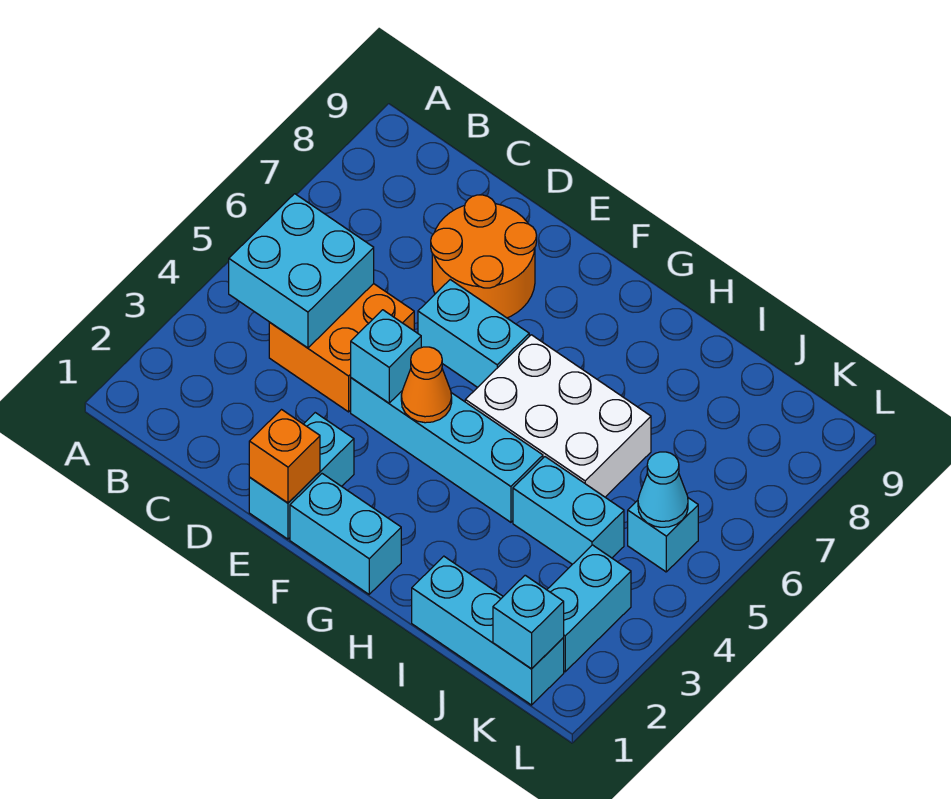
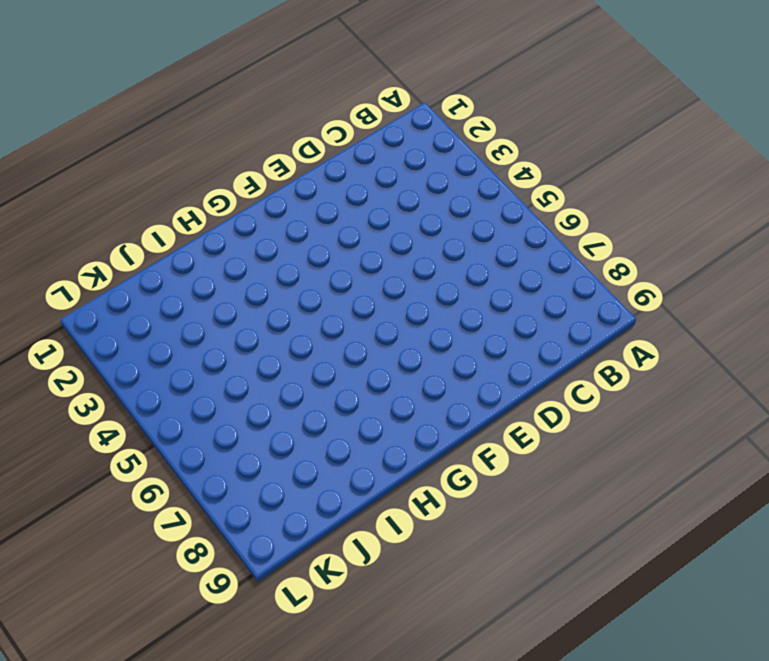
none -> orange 2x2 brick [269,284,414,412]
none -> orange 2x2 round brick [431,195,537,318]
none -> cyan 1x2 brick [249,413,354,539]

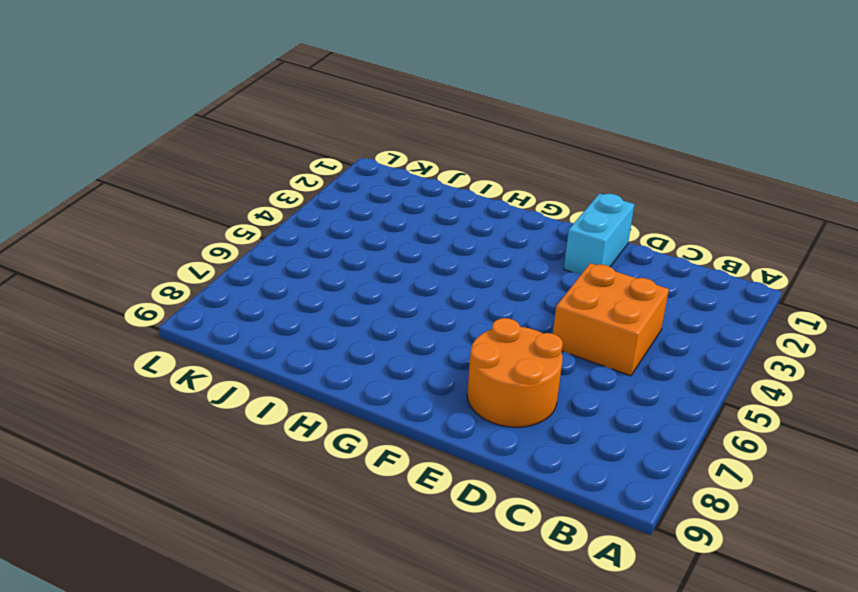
none -> cyan 1x4 brick [351,378,543,522]
none -> cyan 1x2 brick [418,280,529,387]
none -> cyan 1x2 brick [290,474,401,594]

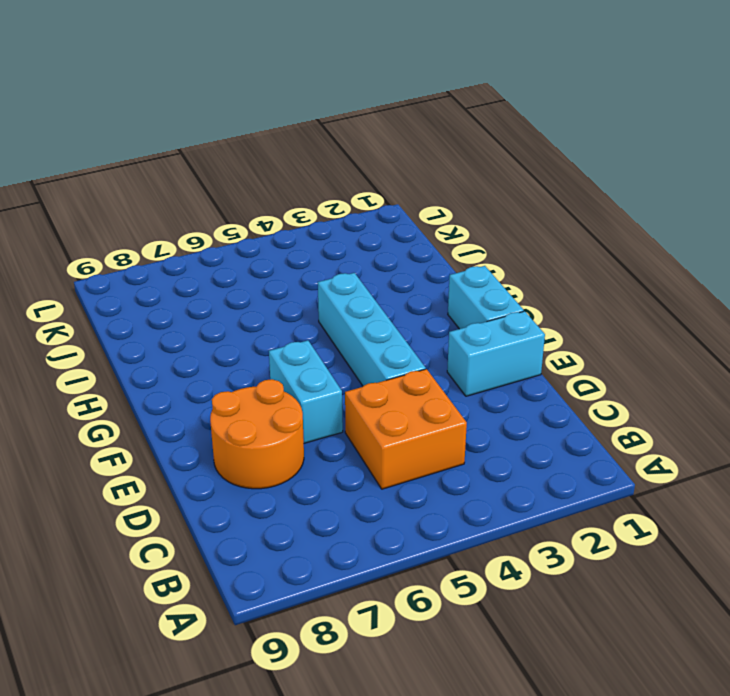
none -> white 2x3 brick [465,335,651,497]
none -> cyan 1x3 brick [412,556,564,705]
none -> cyan 1x2 brick [513,457,624,564]

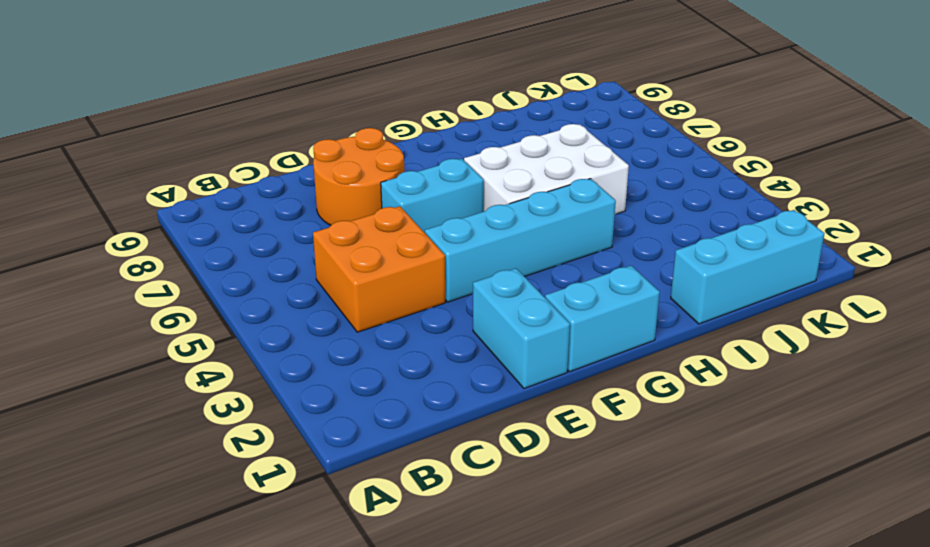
none -> cyan 1x2 brick [513,457,624,564]
none -> cyan 1x2 brick [547,545,631,672]
none -> cyan 1x1 brick [628,498,698,572]

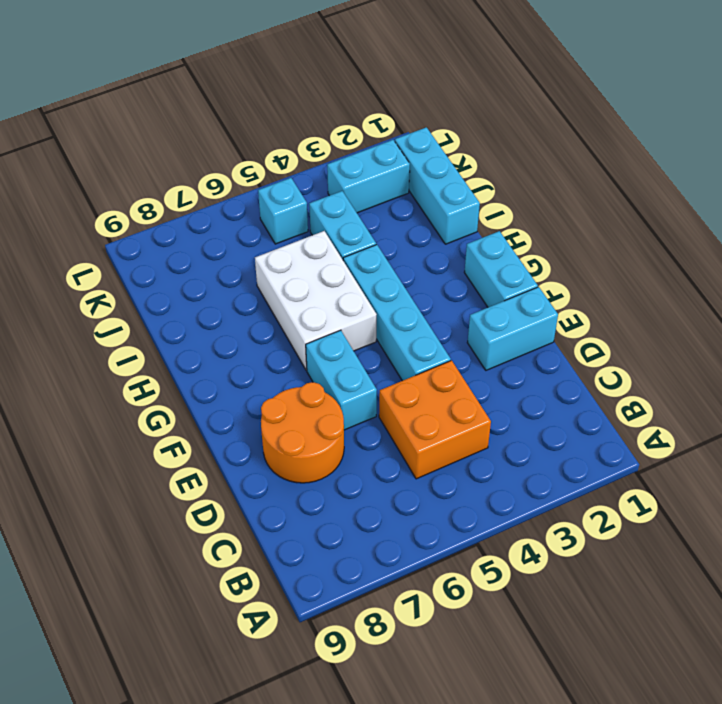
none -> cyan 2x2 brick [229,194,374,348]
none -> orange 1x1 brick [249,410,320,503]
none -> cyan 1x1 brick [351,310,421,403]

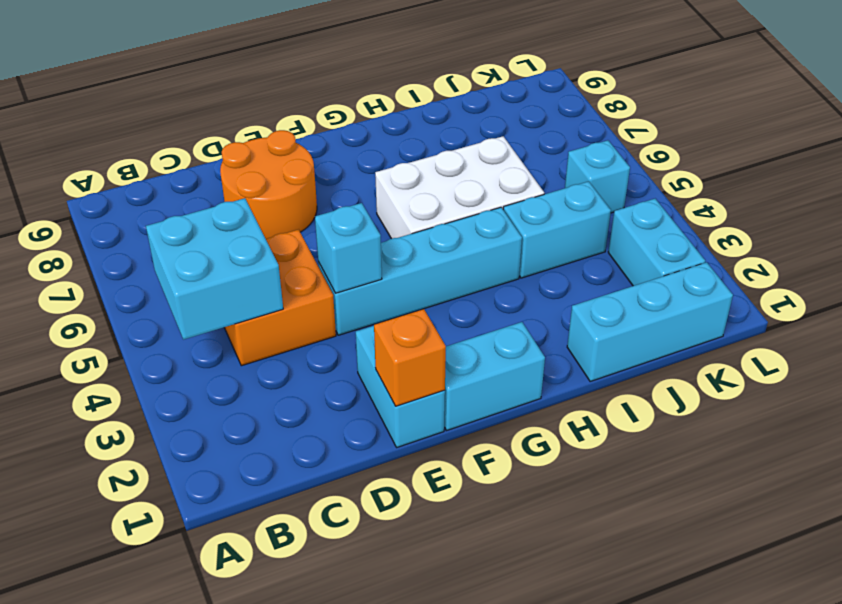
none -> cyan 1x2 brick [418,280,529,387]
none -> orange 1x1 cone [401,347,452,423]
none -> cyan 1x1 brick [493,575,564,669]

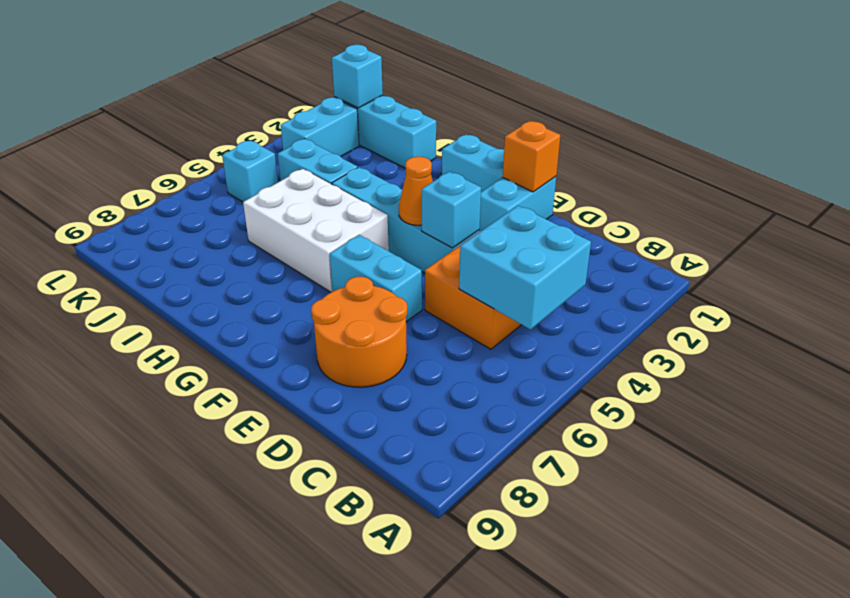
none -> cyan 1x1 cone [638,452,688,527]

